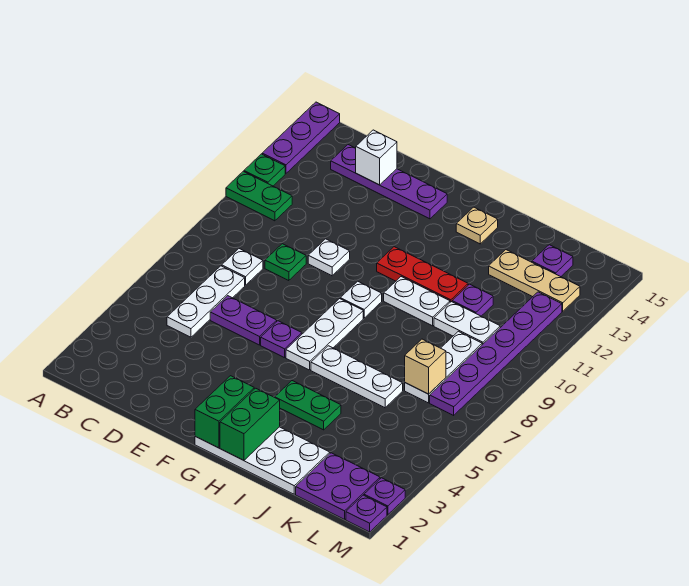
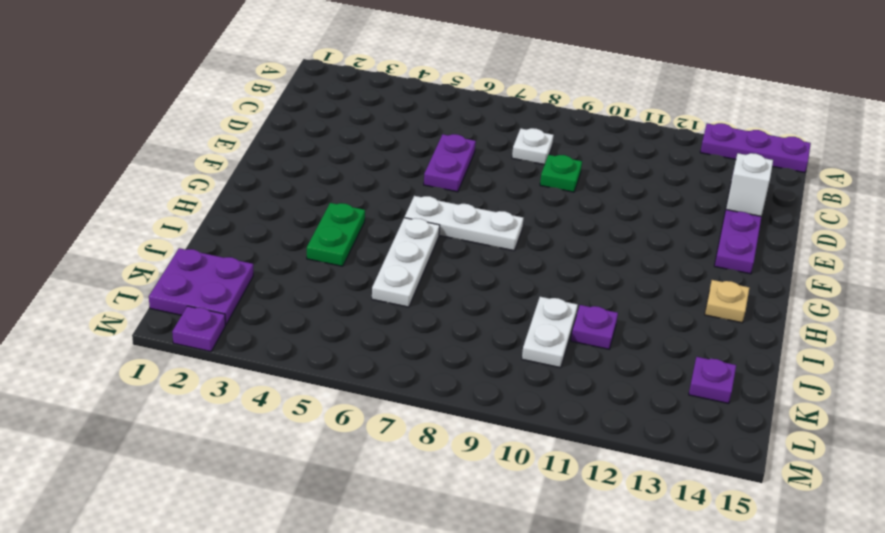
none -> green 1x2 plate [226,171,292,221]
none -> green 1x1 plate [244,154,285,186]
none -> white 1x3 plate [167,266,245,337]
none -> white 1x1 plate [308,239,350,276]

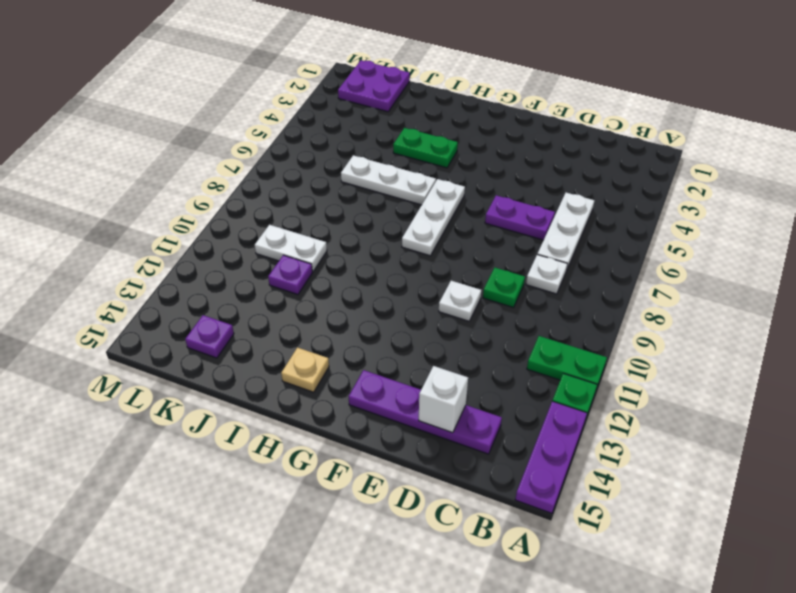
none -> purple 1x1 plate [261,321,302,358]
none -> white 2x4 plate [195,427,330,494]
none -> white 1x1 plate [340,281,382,318]
none -> red 1x3 plate [377,247,468,302]

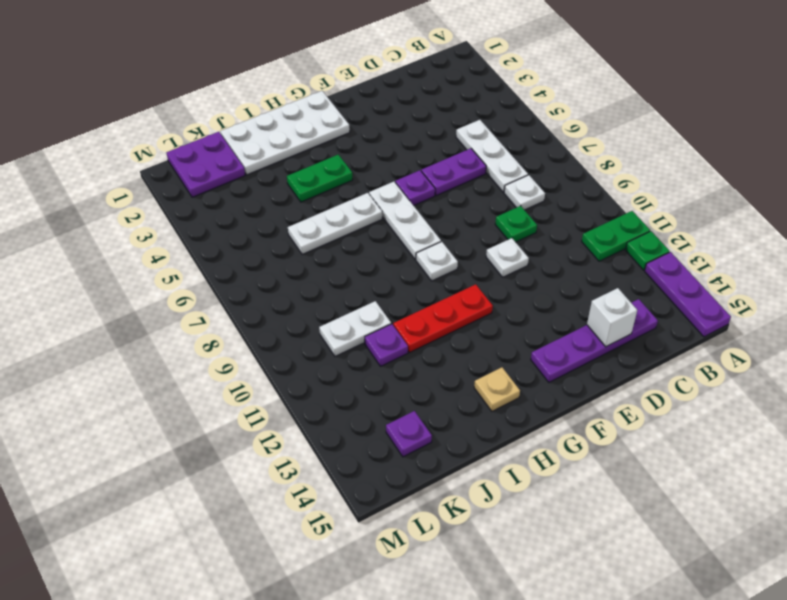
none -> white 1x2 plate [384,277,450,326]
none -> tan 1x3 plate [489,250,580,311]
none -> white 1x3 plate [405,331,482,403]
none -> purple 1x6 plate [430,292,562,415]

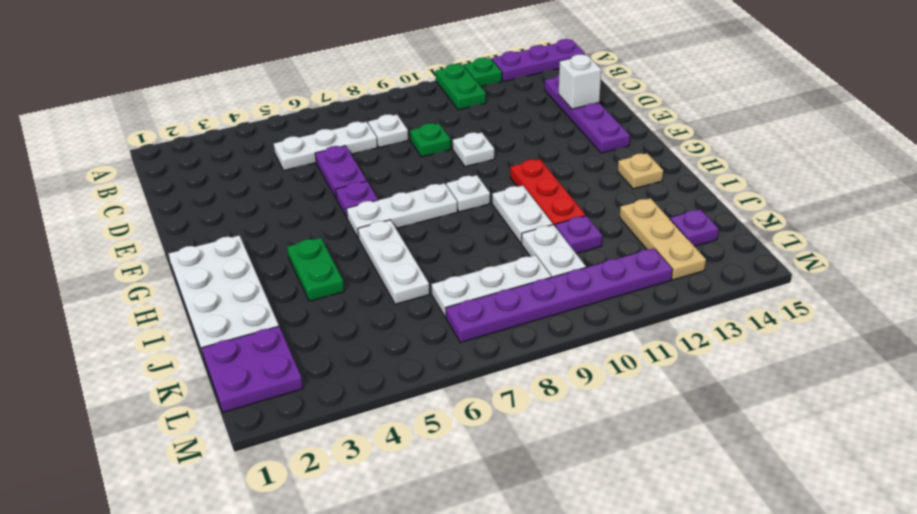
none -> purple 1x1 plate [346,495,387,532]
none -> purple 1x1 plate [364,478,405,515]
none -> green 1x2 brick [195,376,254,448]
none -> green 1x2 brick [220,388,280,460]

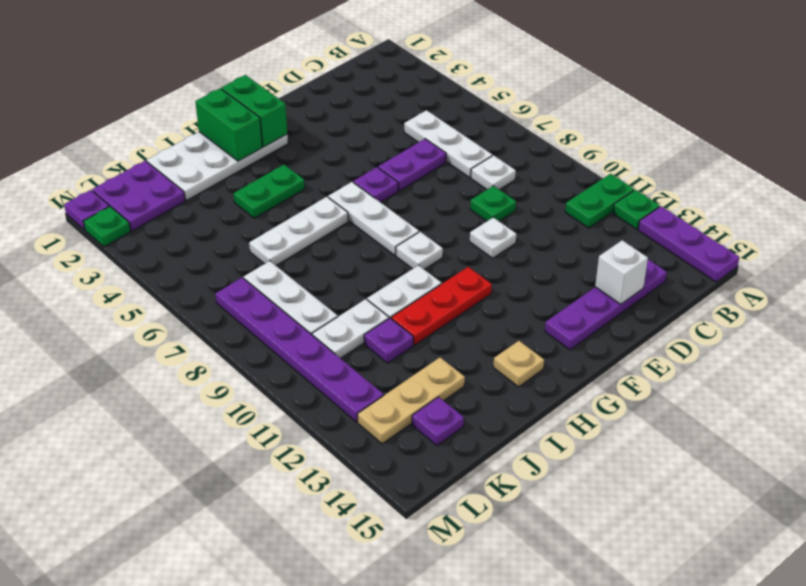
green 1x1 plate [83,206,131,247] -> purple 1x1 plate [364,478,405,515]
none -> tan 1x1 brick [405,339,446,394]

